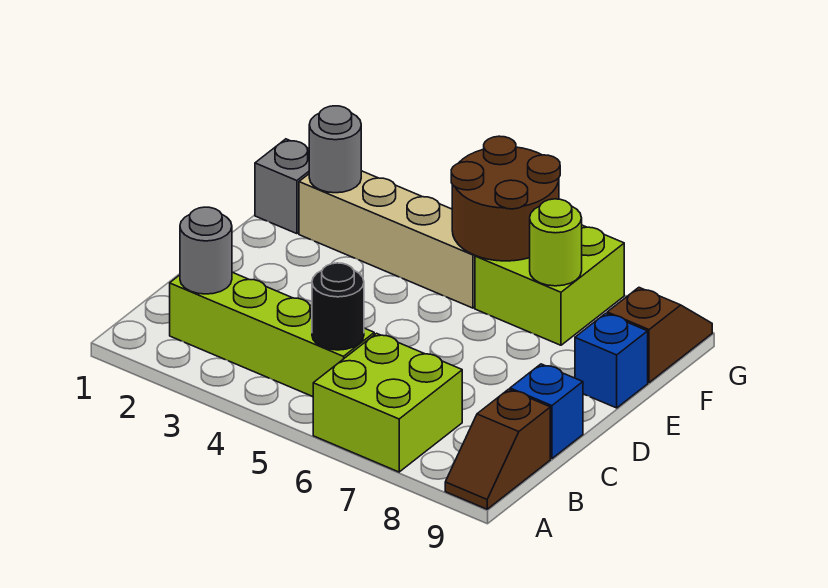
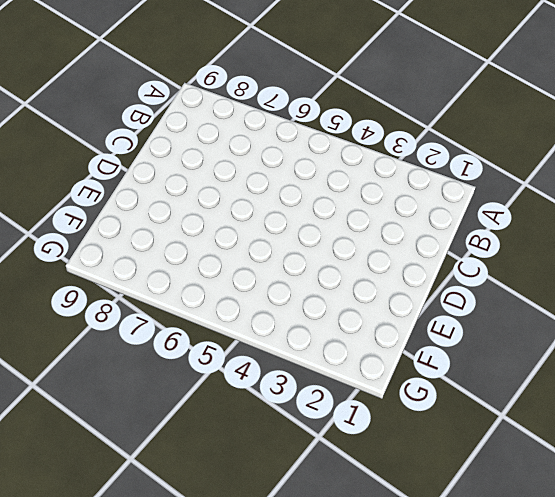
none -> lime 2x2 brick [313,333,462,472]
none -> brown 1x2 slope [445,389,550,509]
none -> lime 1x4 brick [170,272,374,397]

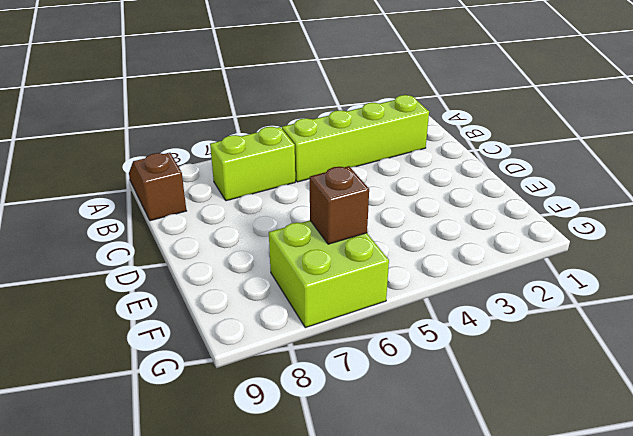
lime 1x2 brick [210,127,295,201] -> lime 2x2 brick [313,333,462,472]
brown 1x1 brick [310,166,369,244] -> brown 2x2 round brick [451,136,560,261]
none -> blue 1x1 brick [510,364,583,459]
none -> blue 1x1 brick [575,313,648,408]
none -> grey 1x1 brick [255,139,309,234]

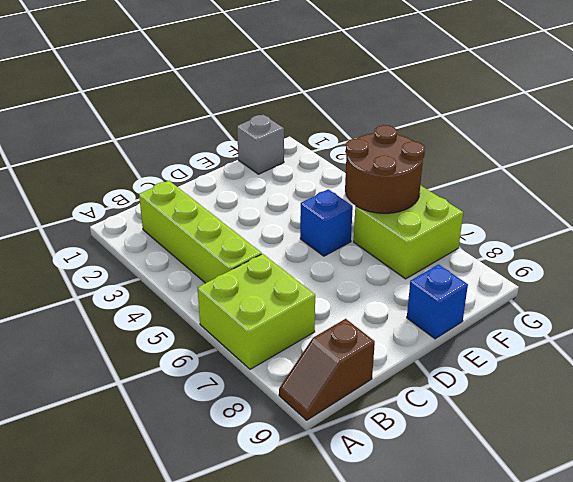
blue 1x1 brick [300,189,353,256] -> blue 1x1 brick moved to [510,364,583,459]
none -> tan 1x4 brick [299,171,475,308]
none -> brown 1x2 slope [607,288,712,383]
none -> grey 1x1 round brick [180,207,232,294]

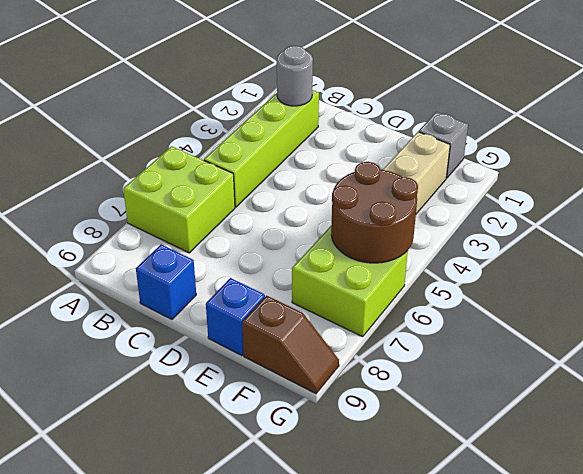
none -> brown 1x2 slope [445,389,550,509]
none -> black 1x1 round brick [312,263,364,350]
none -> grey 1x1 round brick [309,106,361,193]

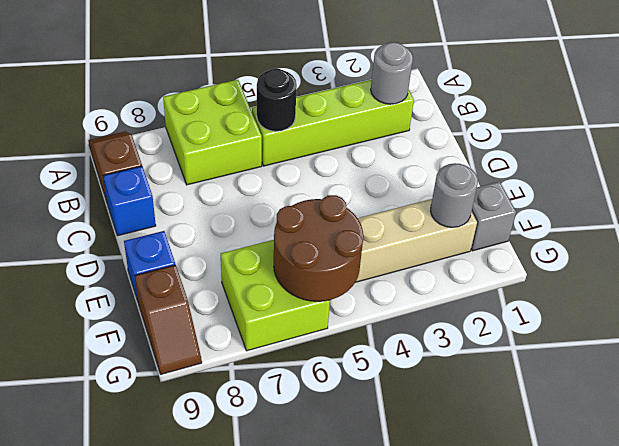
none -> lime 1x1 round brick [530,199,582,286]

